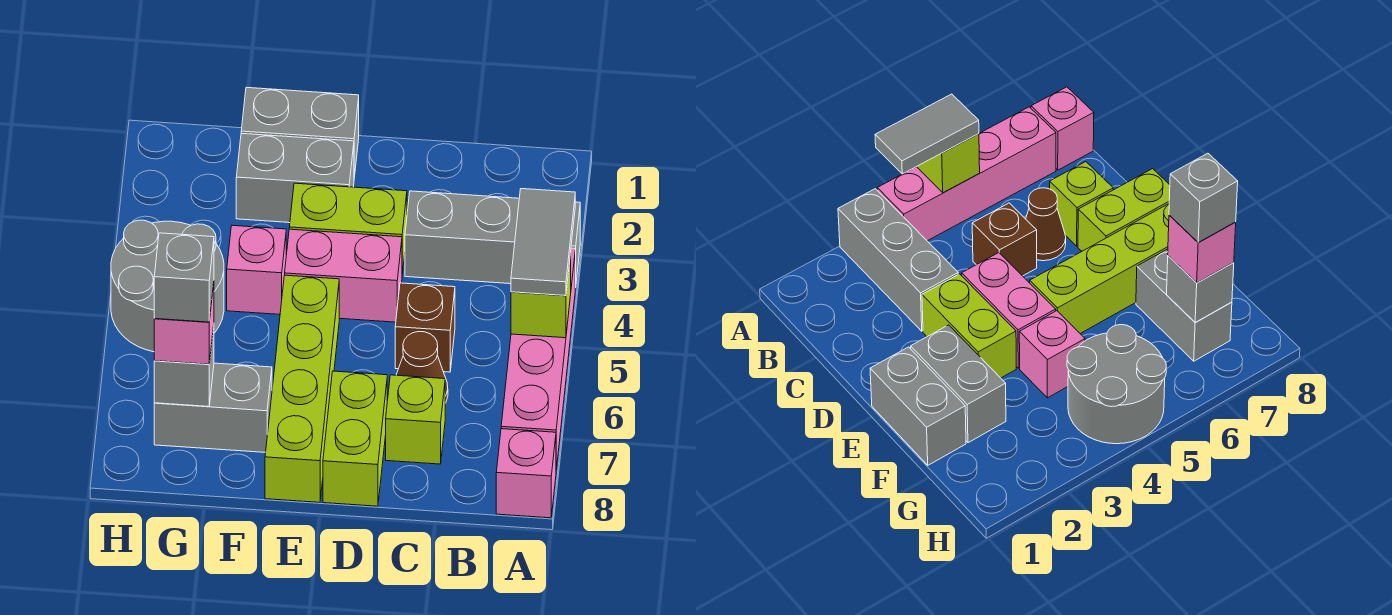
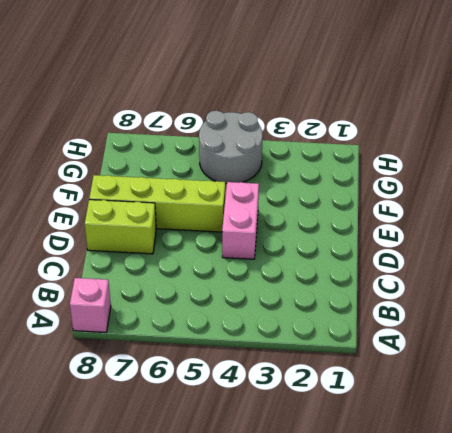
none -> grey 1x3 brick [405,191,580,288]
none -> pink 1x4 brick [501,248,575,470]
none -> brown 1x1 brick [395,283,455,372]

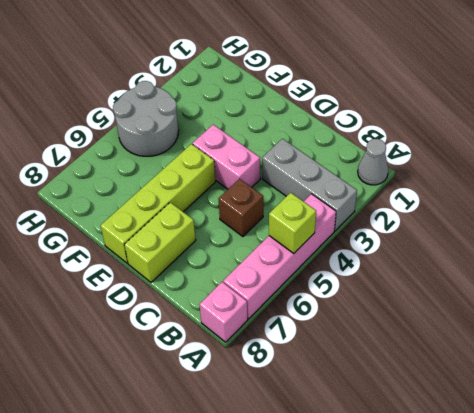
grey 1x1 cone [358,139,388,185] -> none
none -> brown 1x1 cone [396,332,448,403]
none -> lime 1x1 brick [386,375,445,464]
none -> lime 1x2 brick [289,183,407,274]

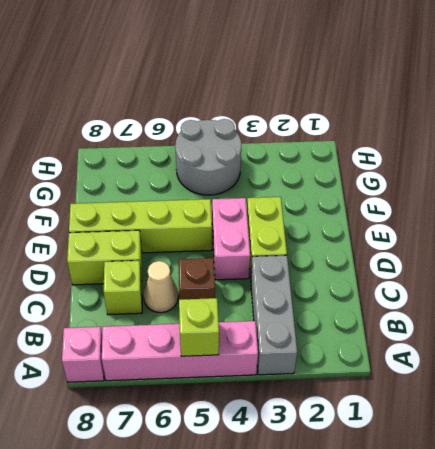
tan 1x1 cone [144,261,178,313] -> brown 1x1 cone [396,332,448,403]
none -> grey 1x2 brick [241,87,359,177]
none -> grey 1x2 brick [236,133,354,223]
none -> pink 1x1 brick [227,225,286,314]

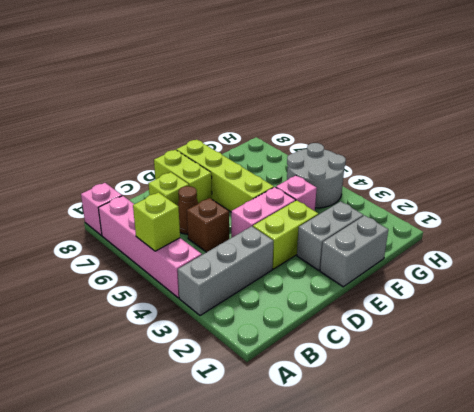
none -> grey 1x2 brick [154,363,272,452]
none -> grey 1x1 brick [154,326,214,407]
none -> grey 1x2 tile [511,189,575,296]

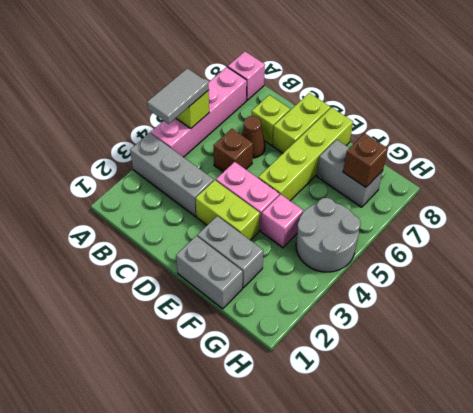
brown 1x1 brick [343,133,388,187] -> grey 1x1 brick [154,326,214,407]
none -> pink 1x1 brick [154,284,214,364]
none -> grey 1x1 brick [154,233,214,322]

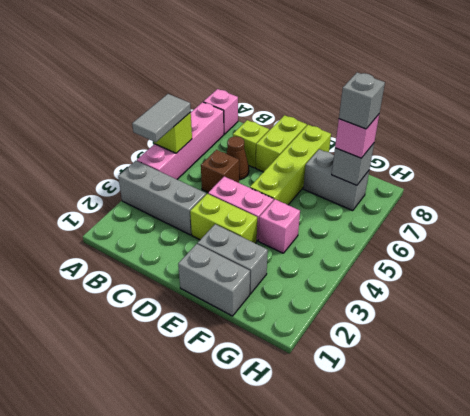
none -> grey 2x2 round brick [111,220,224,352]

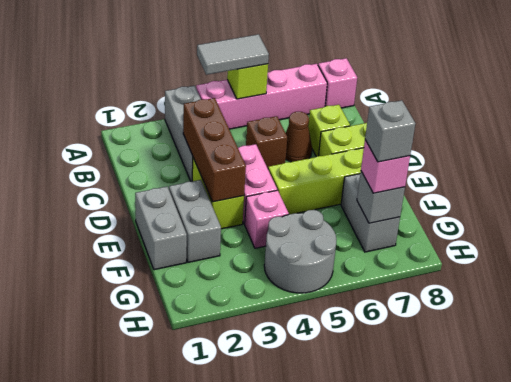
brown 1x3 brick [183,98,246,202] -> none

